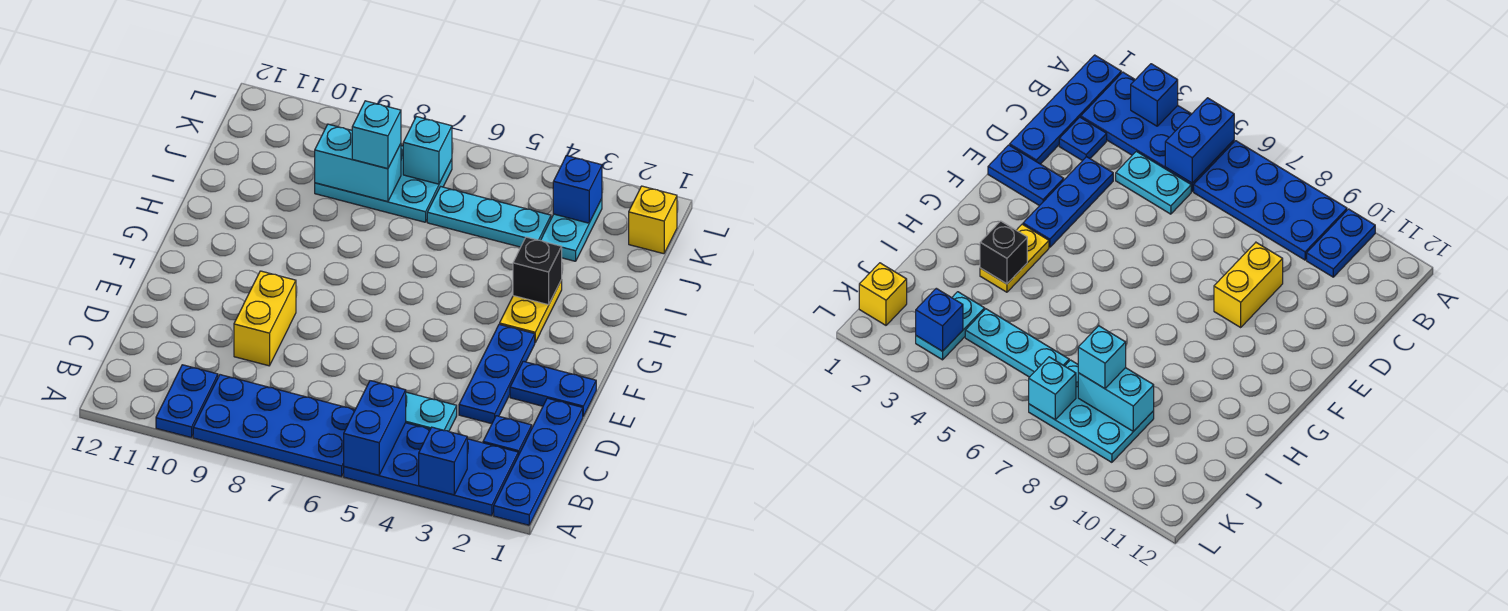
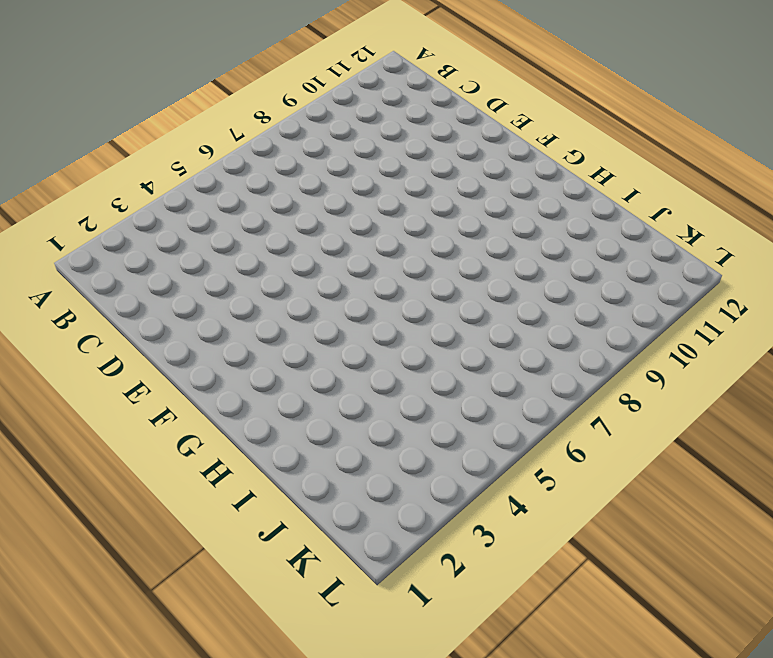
none -> blue 1x4 plate [494,398,583,525]
none -> blue 2x4 plate [344,423,518,516]
none -> blue 2x4 plate [193,375,355,477]

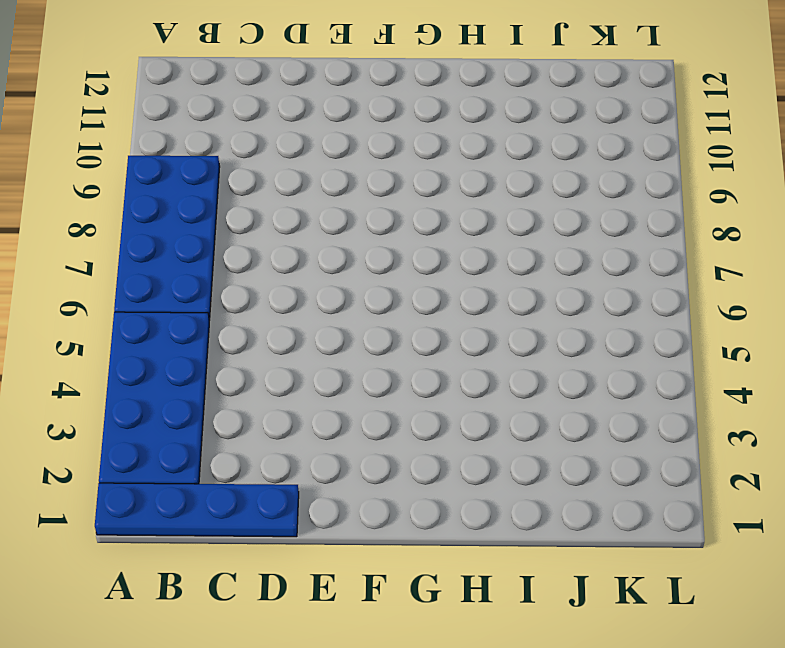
none -> blue 1x2 plate [156,365,218,438]
none -> blue 1x1 plate [483,416,532,455]
none -> cyan 1x2 plate [406,392,457,431]

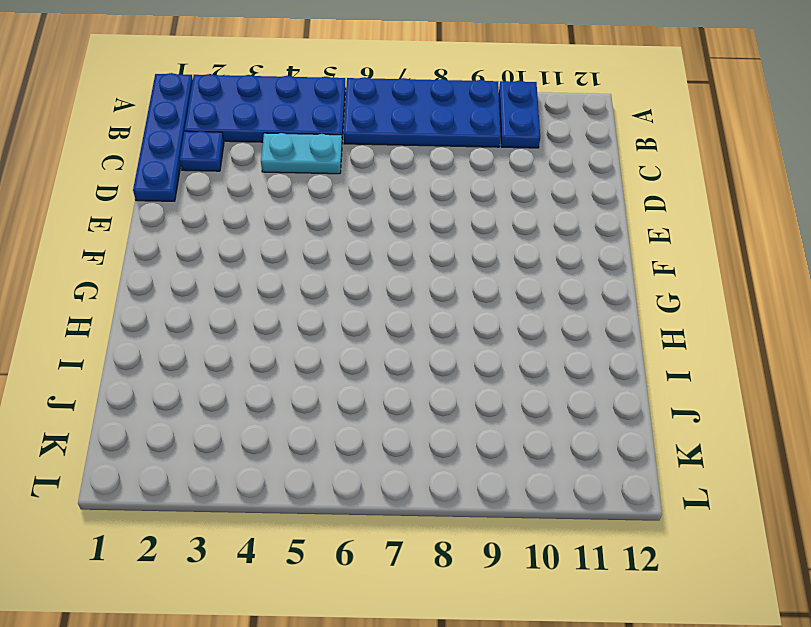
none -> blue 1x3 plate [459,324,535,424]
none -> yellow 1x2 brick [234,271,296,366]
none -> blue 1x2 plate [510,361,596,416]

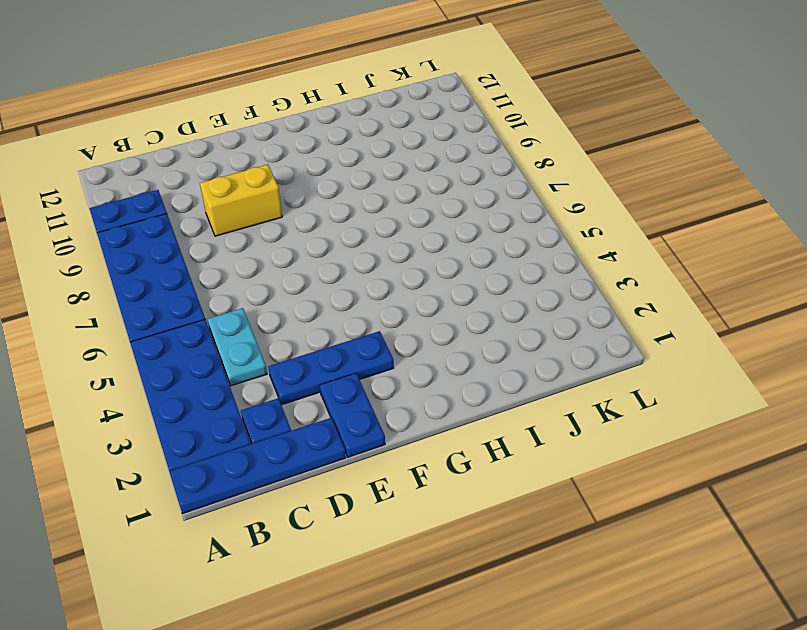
none -> yellow 1x2 plate [500,280,562,342]
none -> cyan 1x2 plate [541,199,602,261]
none -> cyan 1x3 plate [427,187,551,247]

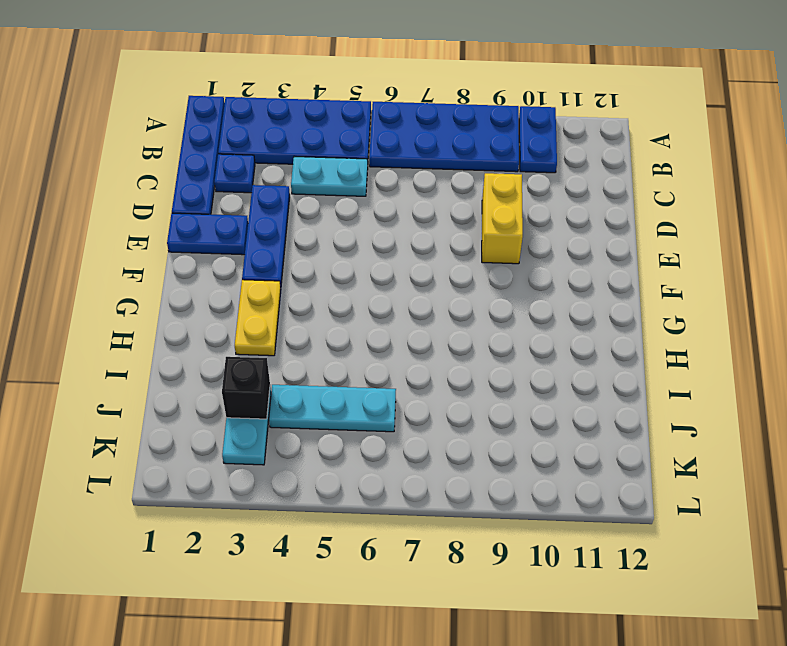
black 1x1 brick [222,357,270,419] -> black 1x1 brick moved to [513,237,562,305]
none -> cyan 2x3 plate [315,146,452,222]
none -> yellow 1x1 brick [629,186,677,254]
none -> blue 1x1 brick [419,427,467,495]

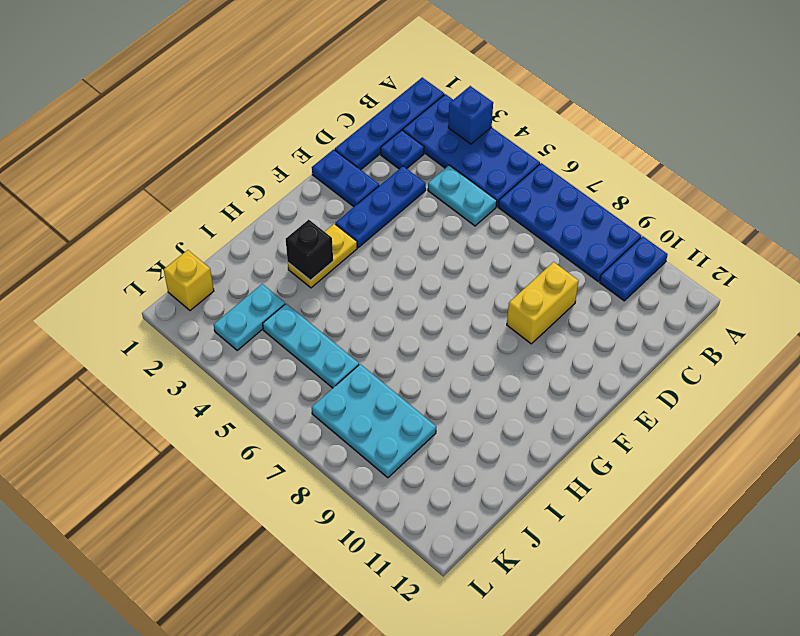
none -> blue 1x2 brick [344,381,406,475]
none -> cyan 1x2 brick [315,124,401,202]
none -> blue 1x1 brick [553,156,602,223]

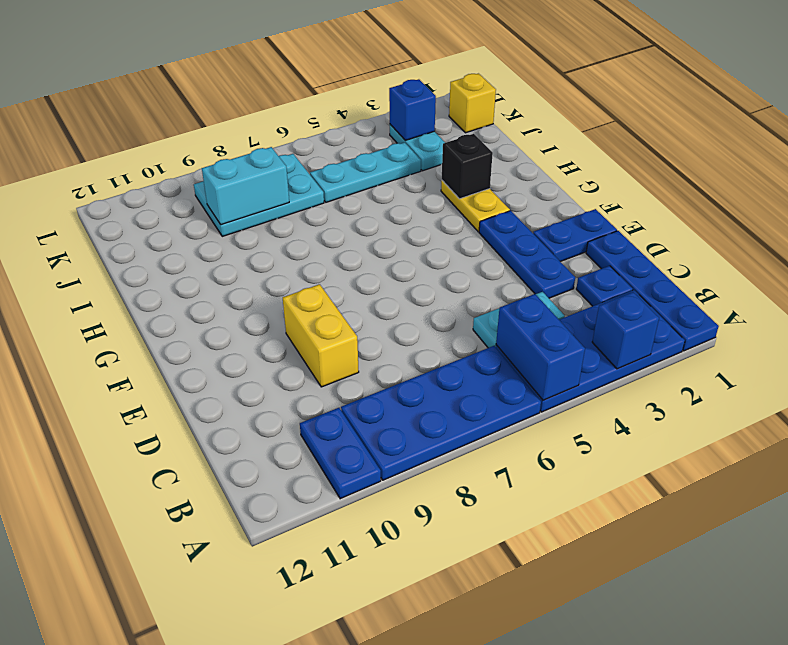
none -> cyan 1x1 brick [403,117,452,184]
none -> cyan 1x1 brick [352,101,401,169]

